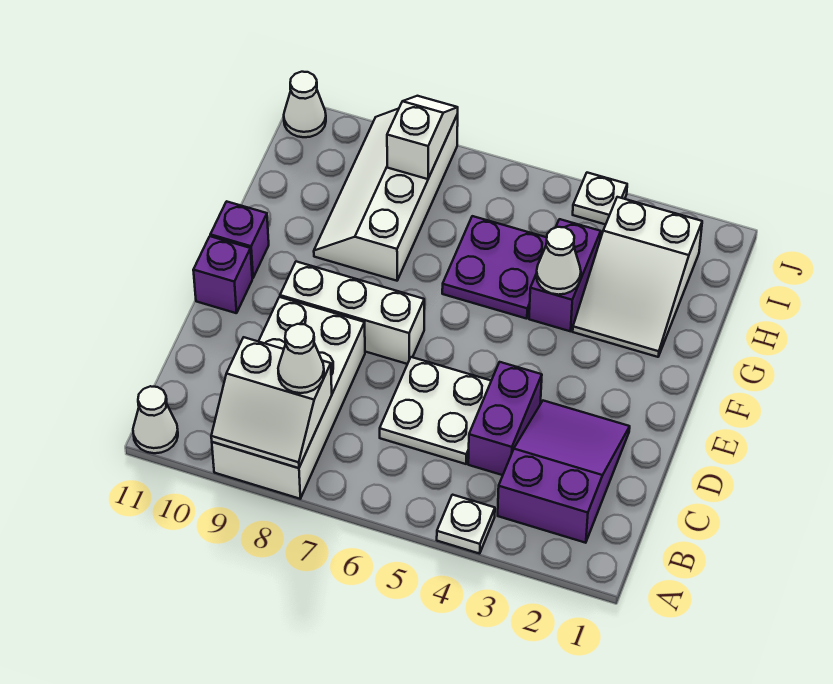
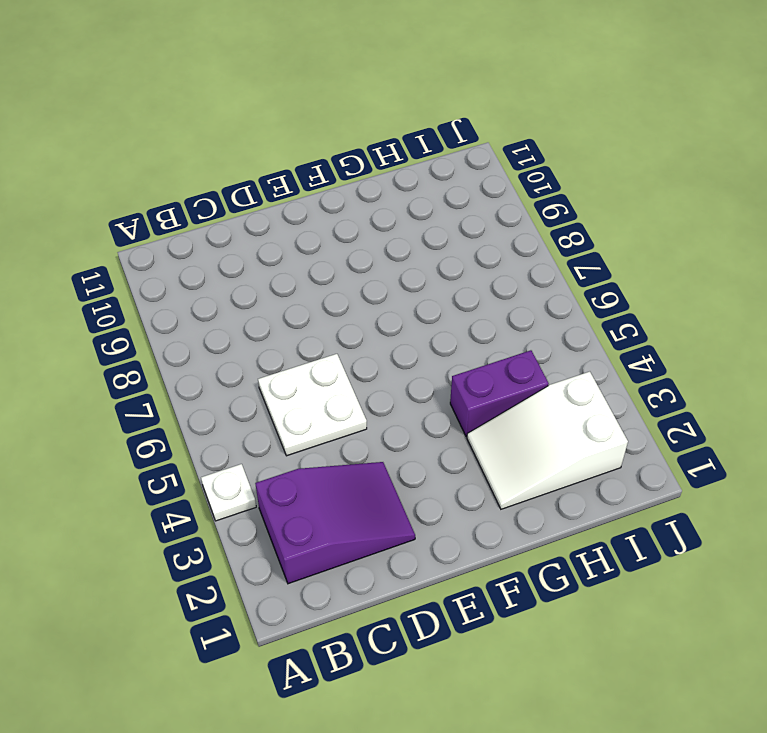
none -> white 2x4 brick [212,297,365,499]
none -> white 1x1 cone [133,386,178,453]
none -> purple 1x2 brick [468,362,542,475]

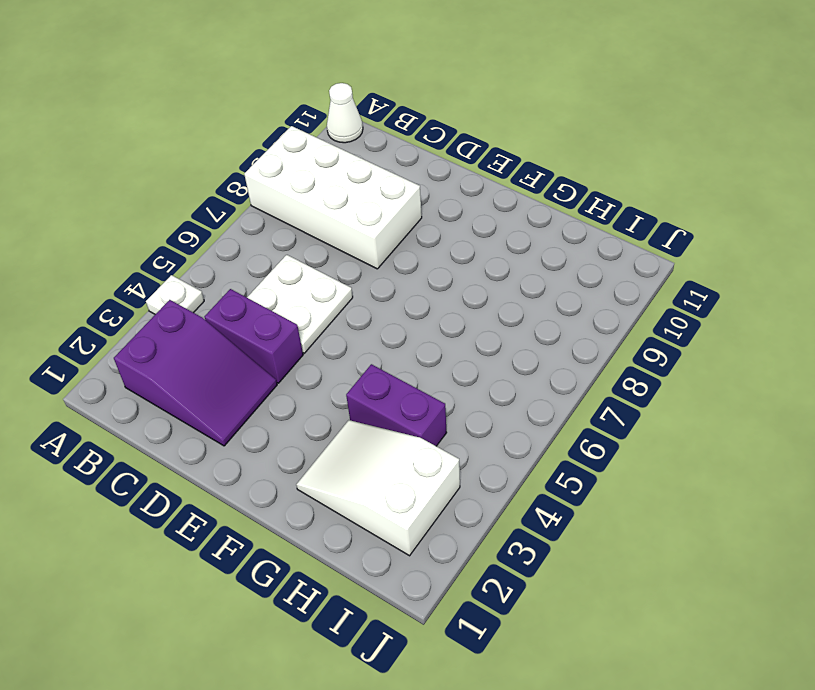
none -> white 1x3 brick [280,261,424,364]
none -> purple 1x1 brick [193,236,252,313]
none -> purple 1x1 brick [210,201,269,278]

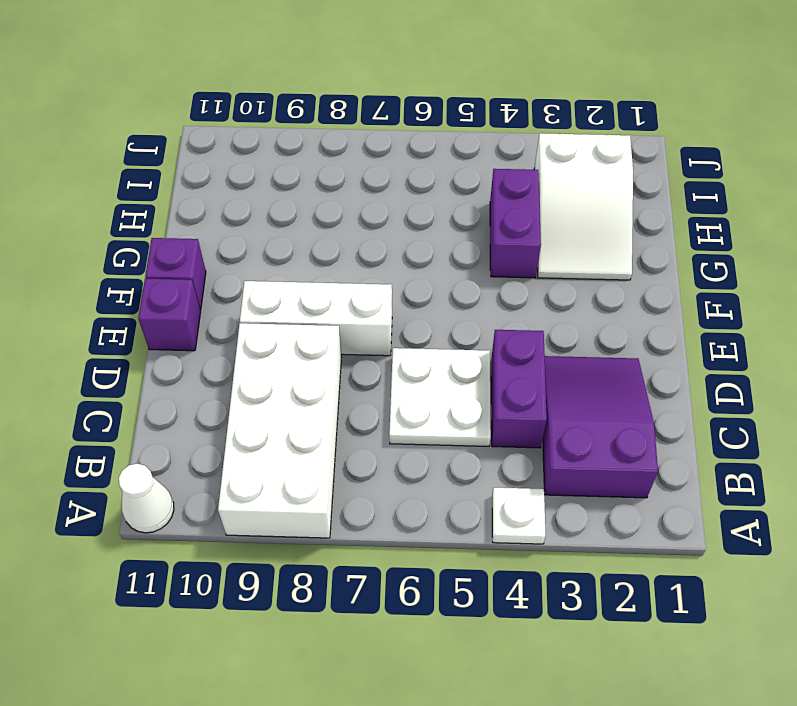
none -> purple 2x2 plate [442,216,547,319]
none -> white 2x4 slope [314,109,458,281]
none -> white 1x1 plate [573,173,627,225]

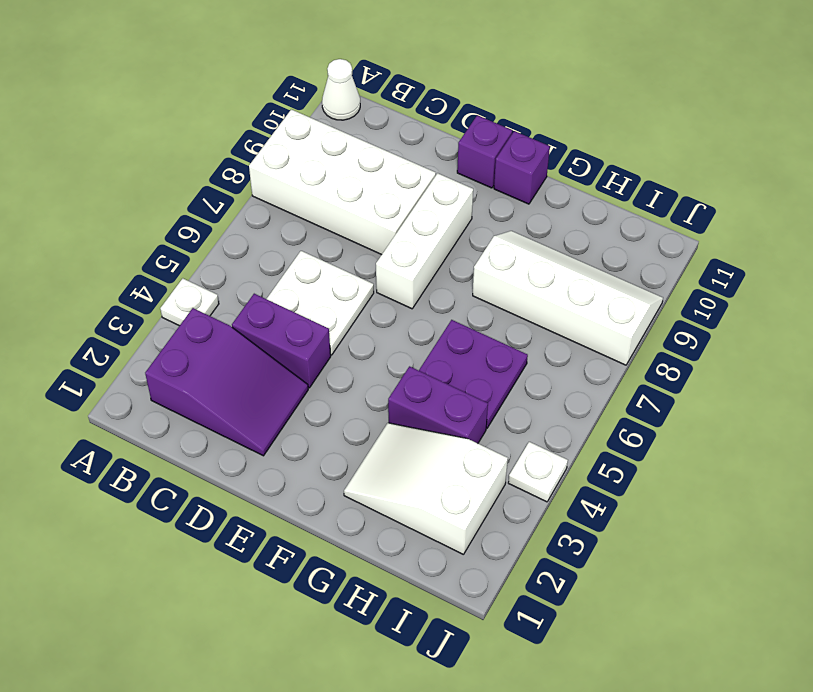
none -> white 1x1 cone [284,72,326,137]
none -> white 2x2 slope [211,337,332,468]
none -> white 1x1 cone [536,227,581,295]

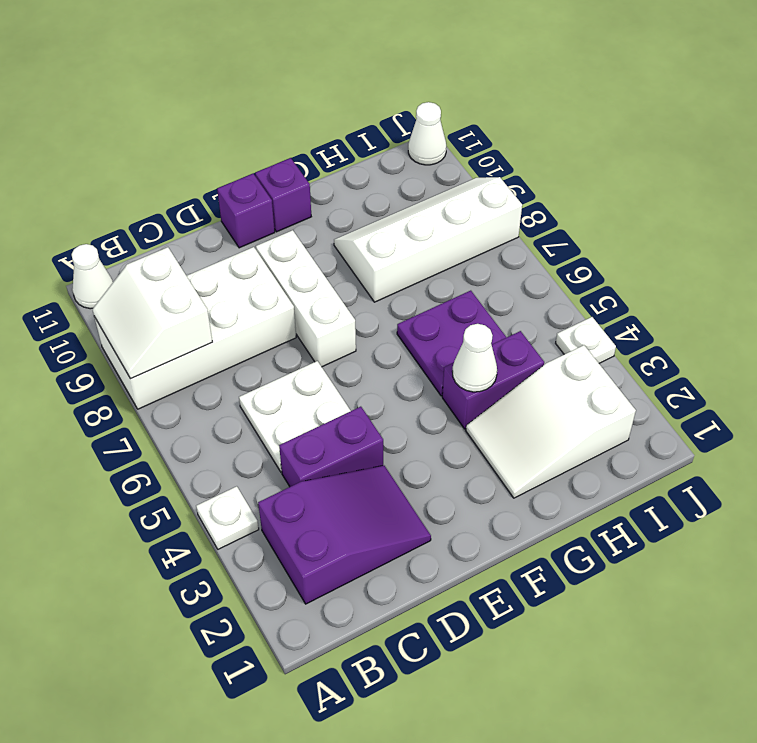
none -> white 1x2 slope [387,96,458,179]
none -> white 1x1 cone [278,324,324,393]

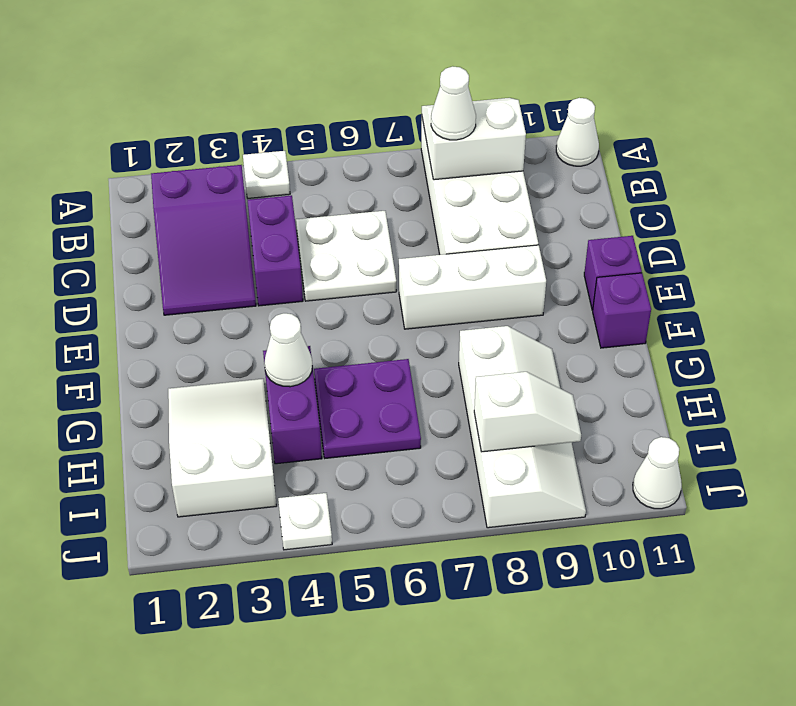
white 1x2 slope [474,372,581,452] -> white 1x2 slope turned to [387,96,458,179]

